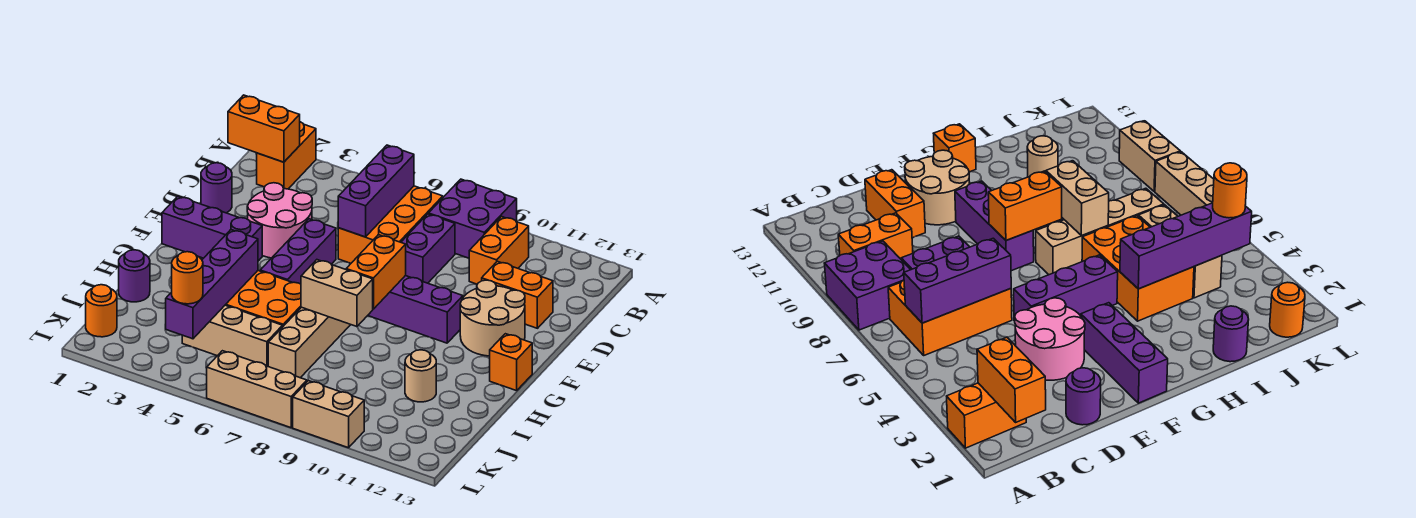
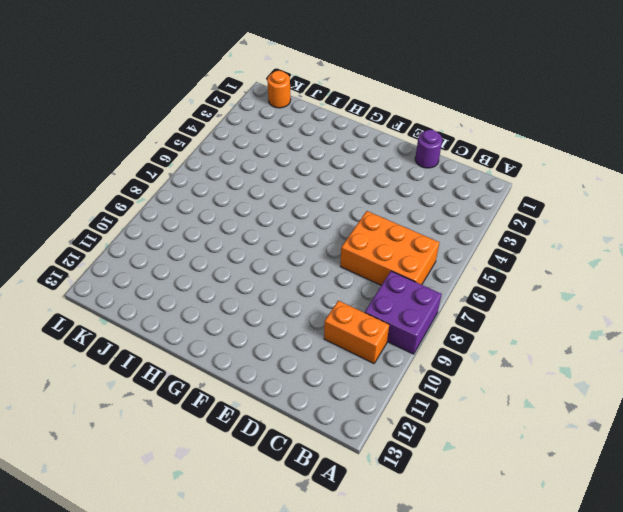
none -> orange 1x2 brick [257,122,316,189]
none -> purple 1x2 brick [401,214,455,283]
none -> pink 2x2 round brick [247,183,312,258]

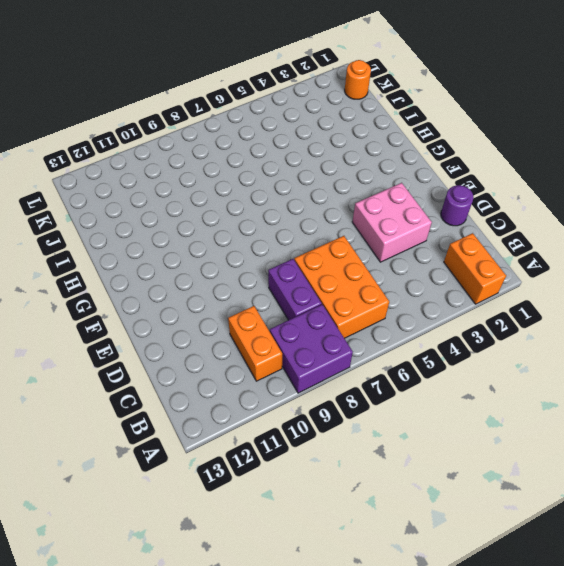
pink 2x2 brick [352,183,432,262] -> pink 2x2 round brick [247,183,312,258]
none -> orange 1x2 brick [482,261,553,328]
none -> purple 1x3 brick [260,219,336,284]
none -> tan 2x2 round brick [460,280,525,356]

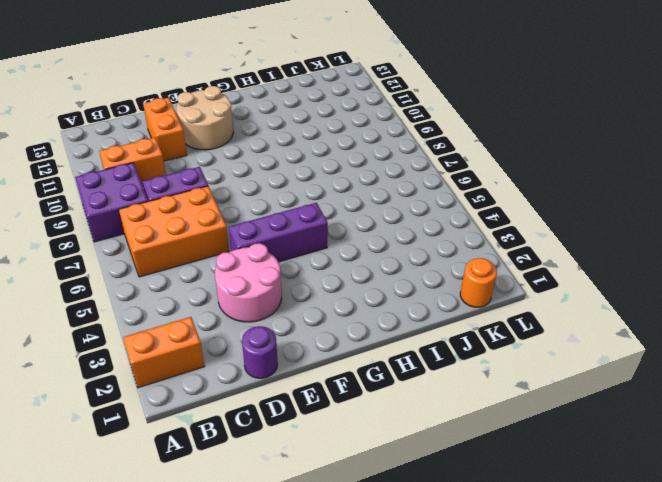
none -> purple 1x3 brick [162,196,262,261]
none -> purple 1x3 brick [368,276,463,343]
none -> tan 1x4 brick [268,307,350,378]

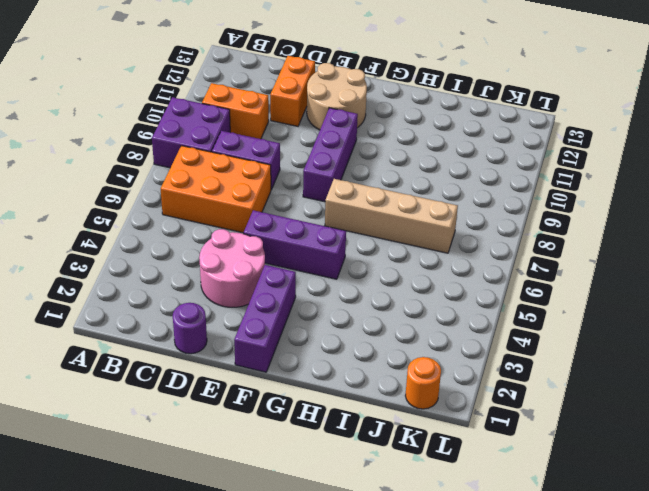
none -> orange 1x2 brick [257,122,316,189]
none -> orange 1x1 brick [490,334,532,391]
none -> orange 2x3 brick [226,271,301,326]

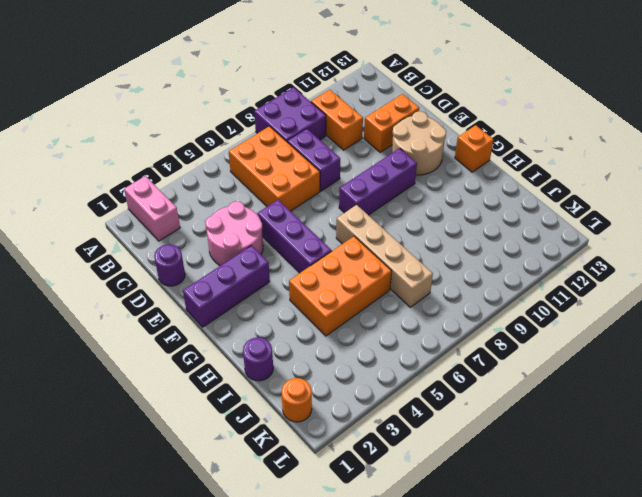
pink 1x2 brick [124,176,180,241] -> orange 1x2 brick [257,122,316,189]
none -> tan 1x1 round brick [405,350,436,402]
none -> tan 1x3 brick [182,305,283,366]
none -> tan 1x3 brick [207,351,307,428]

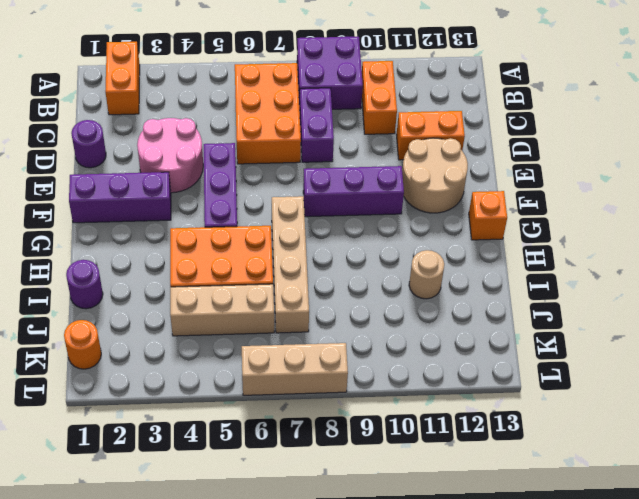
none -> tan 1x2 brick [293,381,364,448]
none -> orange 1x2 brick [228,95,300,162]
none -> purple 1x3 brick [338,145,414,237]

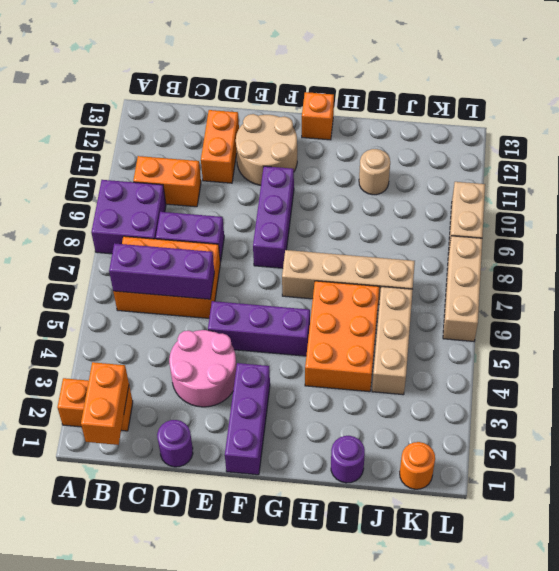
none -> orange 1x2 brick [346,235,406,309]
none -> purple 1x4 brick [165,230,258,339]
none -> tan 1x2 brick [301,260,373,327]

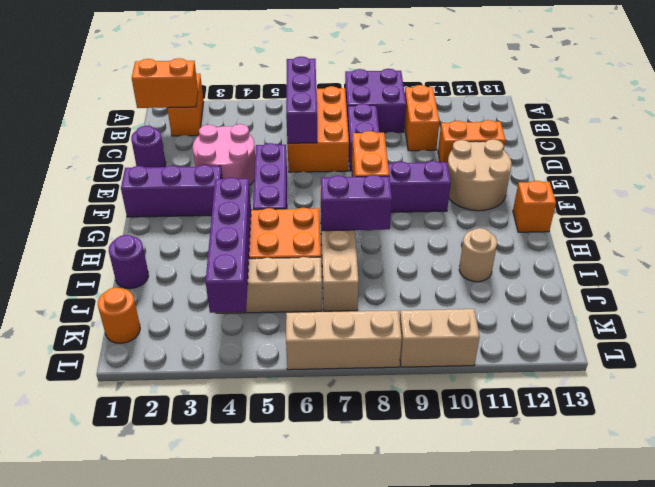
purple 1x2 brick [321,175,392,231] -> tan 1x2 brick [301,260,373,327]
none -> orange 1x1 round brick [172,252,203,304]

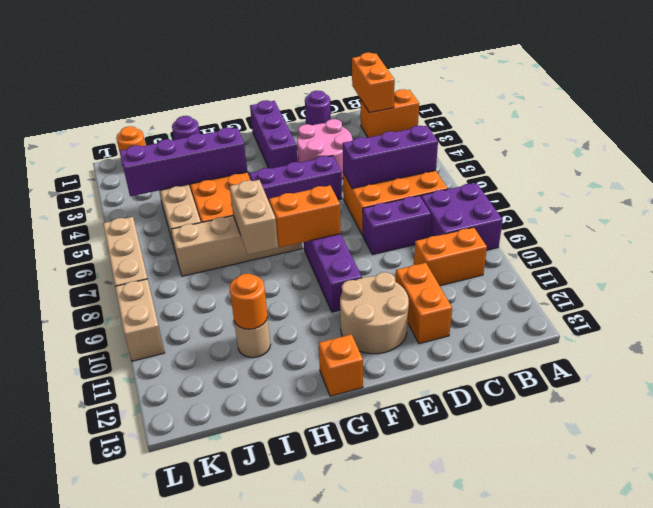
orange 1x1 round brick [230,274,268,329] -> orange 1x1 round brick moved to [172,252,203,304]

